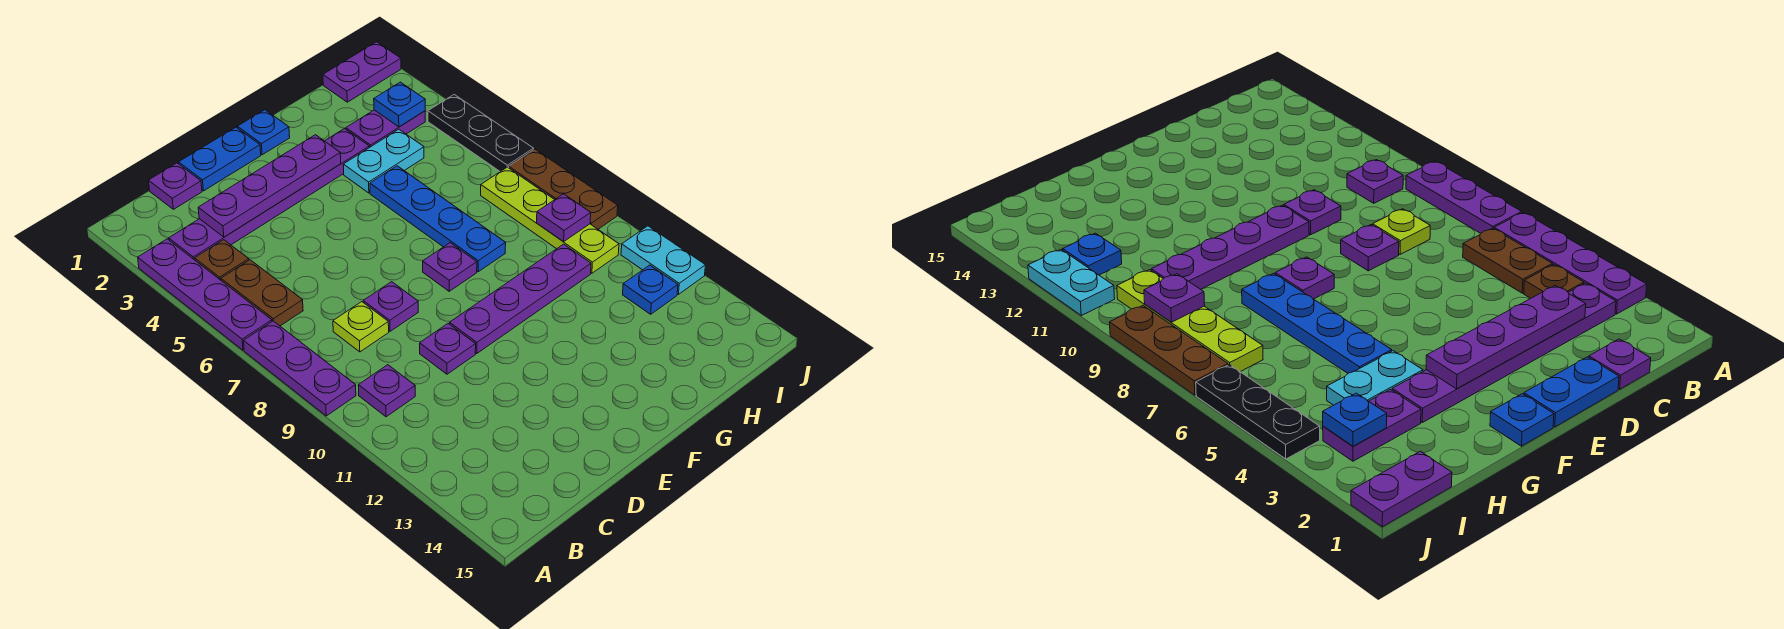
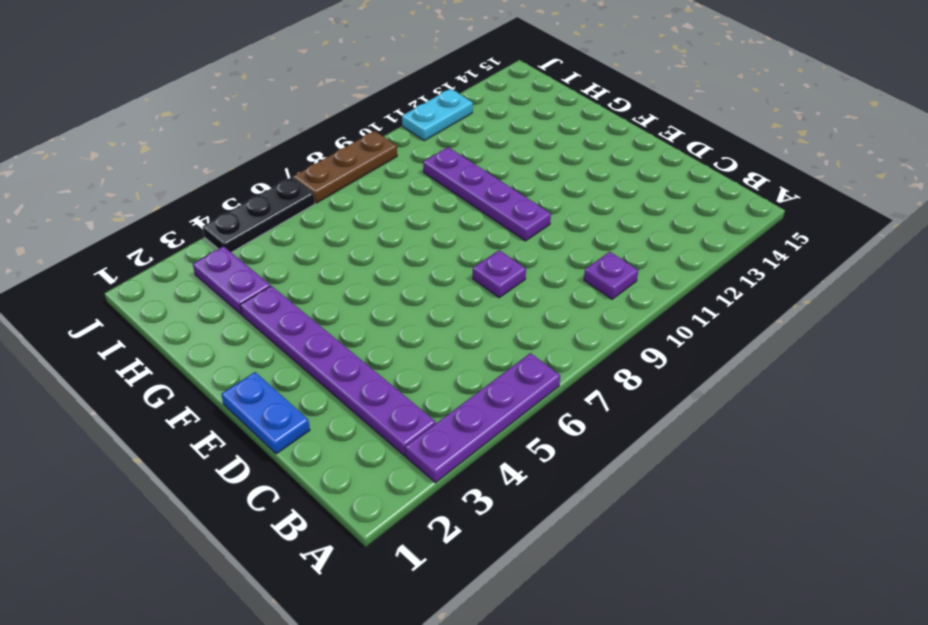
none -> purple 1x3 plate [244,321,356,416]
none -> brown 1x1 plate [195,240,249,280]
none -> brown 1x2 plate [221,260,303,326]

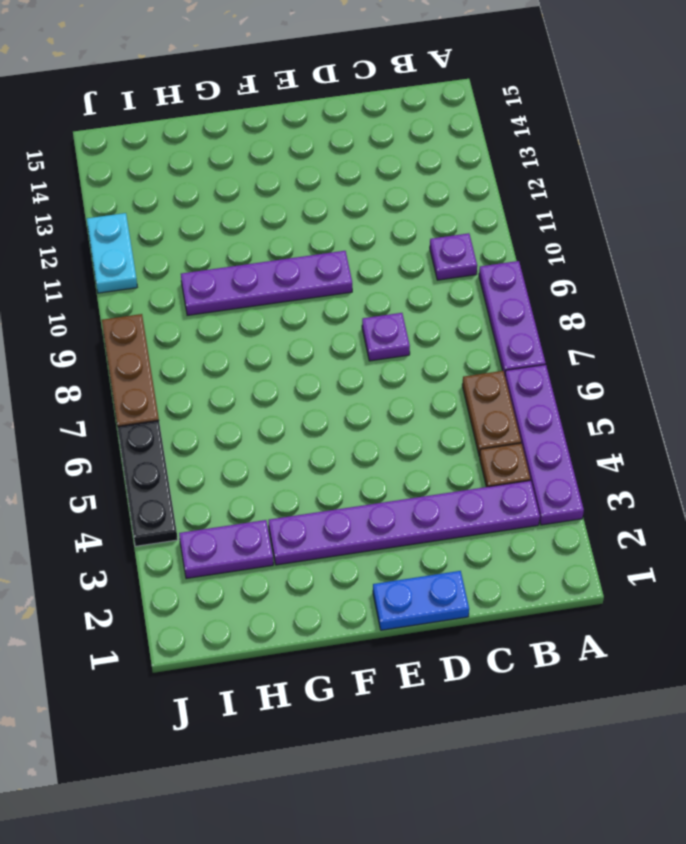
none -> purple 1x1 plate [148,163,202,209]
none -> lime 1x1 plate [333,302,389,352]
none -> purple 1x1 plate [420,324,476,374]

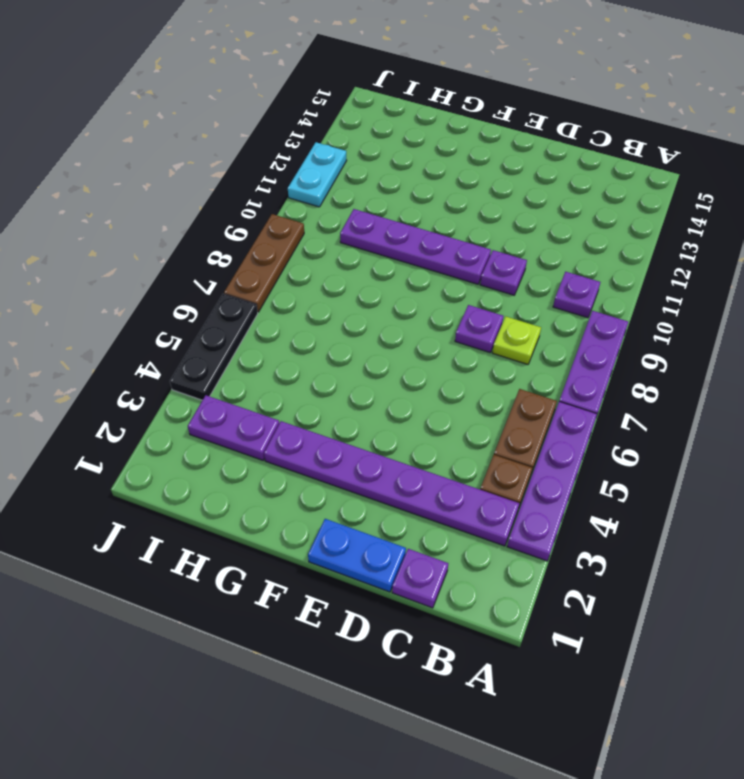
none -> blue 1x1 plate [237,110,290,155]
none -> purple 1x1 plate [423,243,477,291]
none -> cyan 1x2 plate [343,129,424,193]

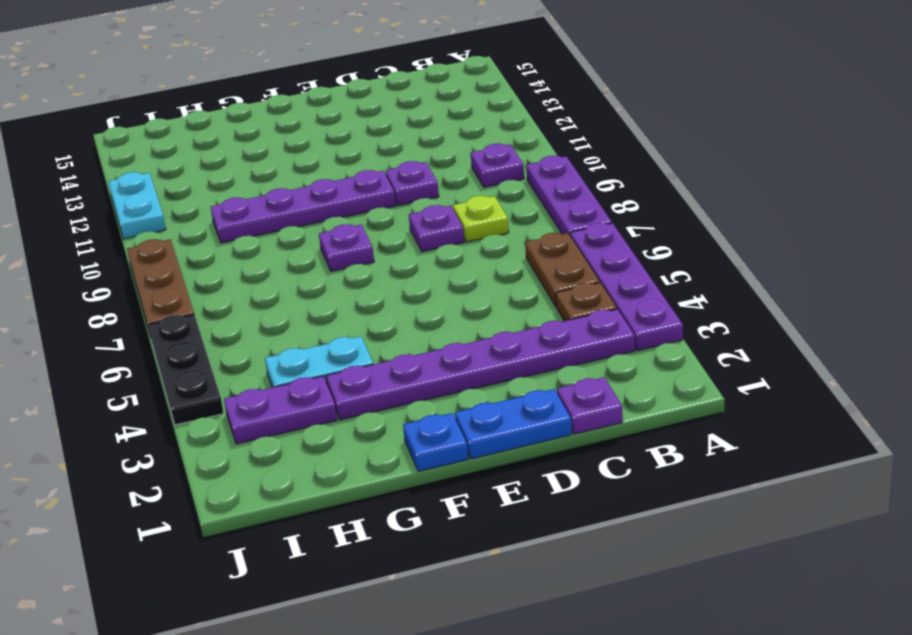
none -> blue 1x4 plate [370,166,506,272]
none -> purple 1x2 plate [323,42,401,102]
none -> lime 1x4 plate [481,167,619,273]

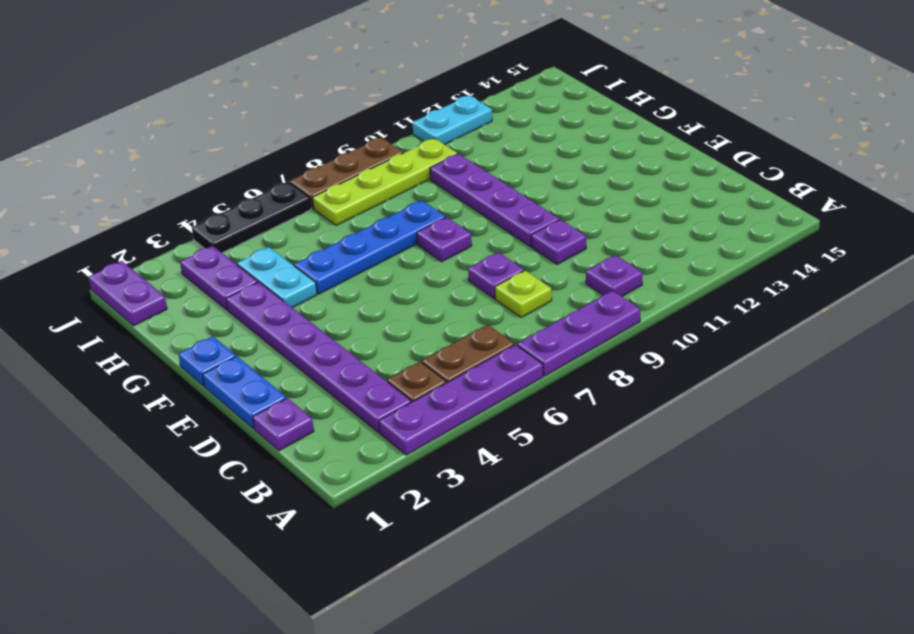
none -> blue 1x1 plate [623,265,678,314]
none -> purple 1x4 plate [198,135,341,237]
none -> blue 1x1 plate [374,82,425,127]

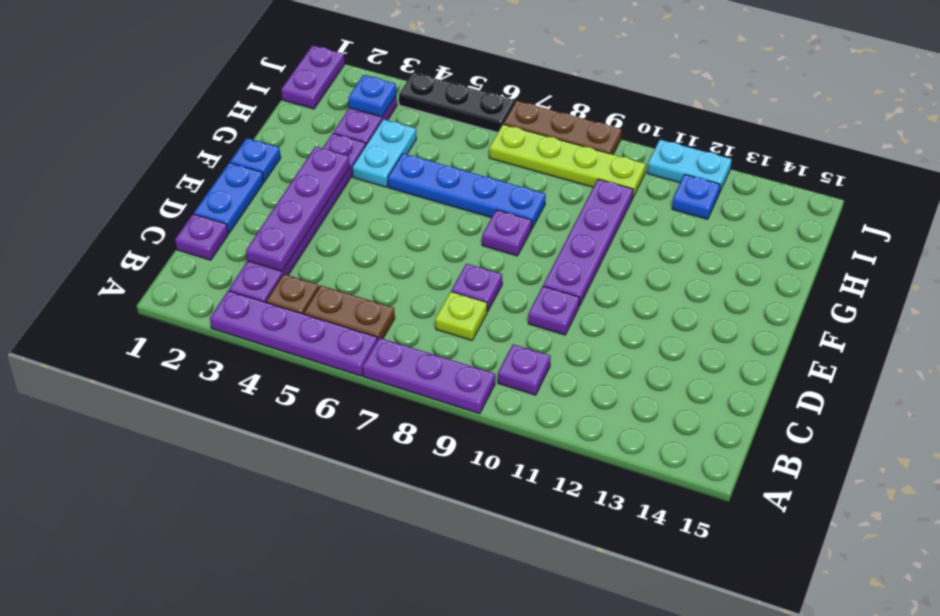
none -> purple 1x1 plate [537,194,591,241]

